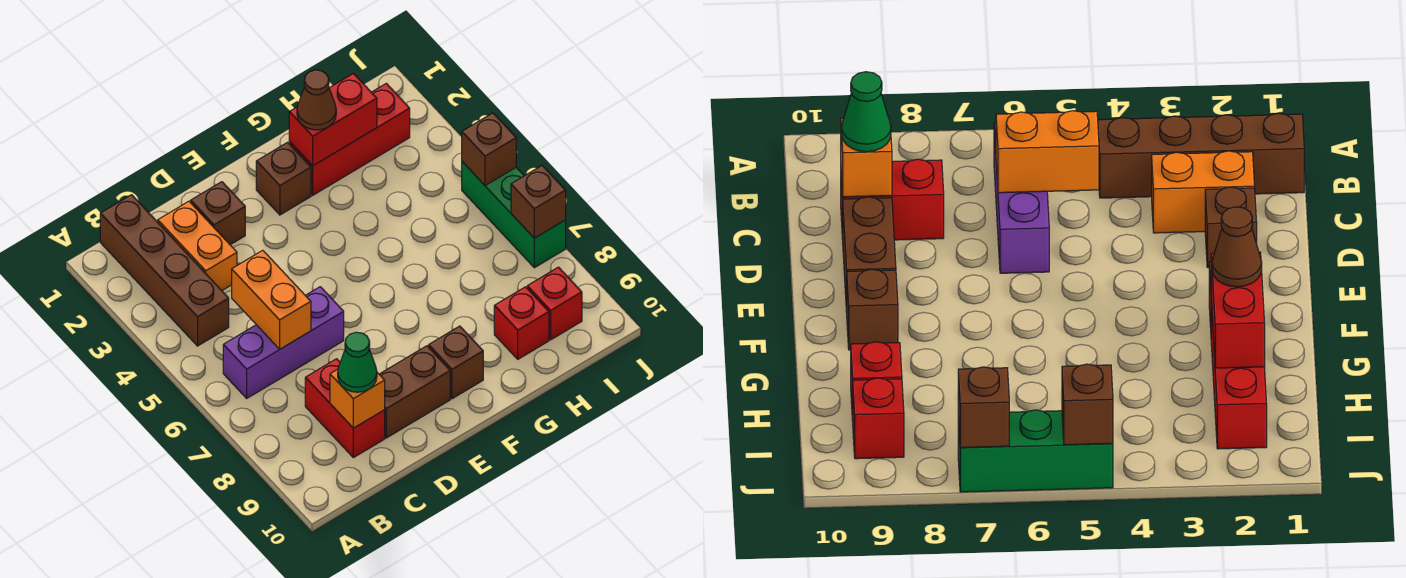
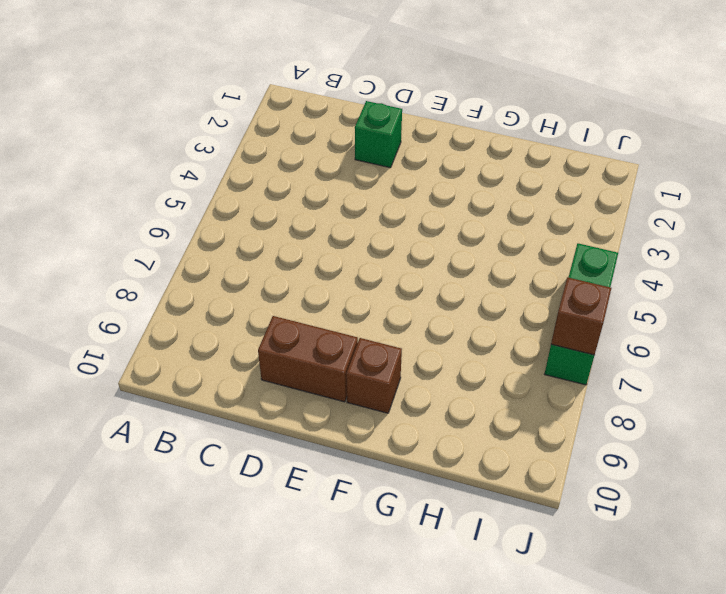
green 1x1 brick [355,101,402,168] -> brown 1x1 brick [191,182,245,245]
none -> brown 1x4 brick [100,195,229,346]
none -> purple 1x3 brick [223,287,344,398]
none -> orange 1x2 brick [158,201,237,290]

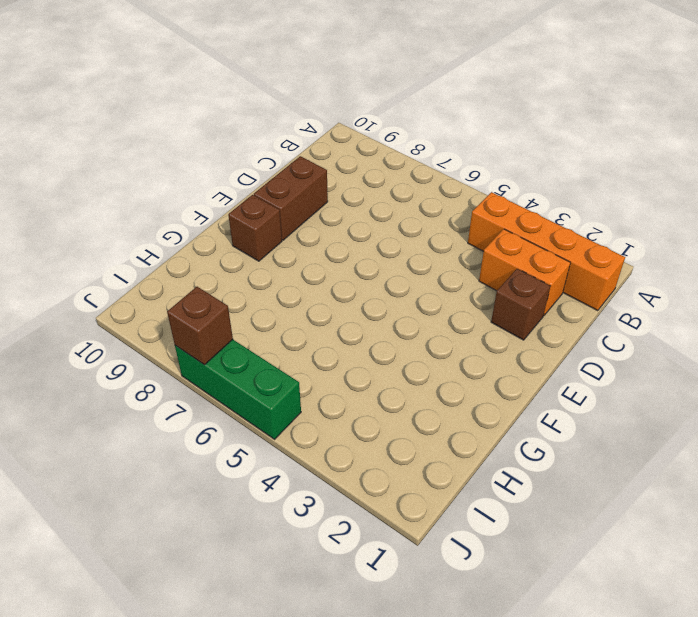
orange 1x4 brick [468,192,625,311] -> brown 1x4 brick [100,195,229,346]
none -> purple 1x3 brick [223,287,344,398]
none -> red 1x2 brick [305,359,385,458]
none -> brown 1x1 brick [256,142,311,215]

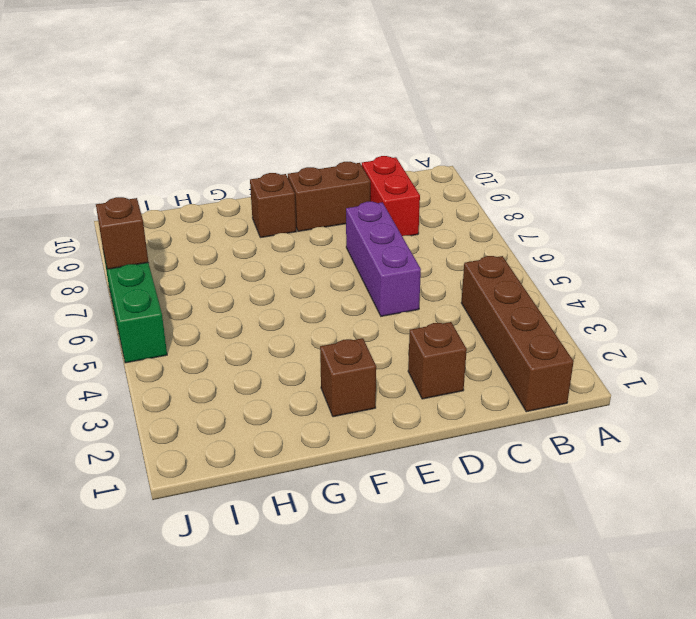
purple 1x3 brick [346,202,421,316] -> purple 1x3 brick turned to [223,287,344,398]
none -> orange 1x2 brick [158,201,237,290]
none -> red 1x3 brick [289,83,410,195]
none -> red 1x1 brick [494,287,549,359]

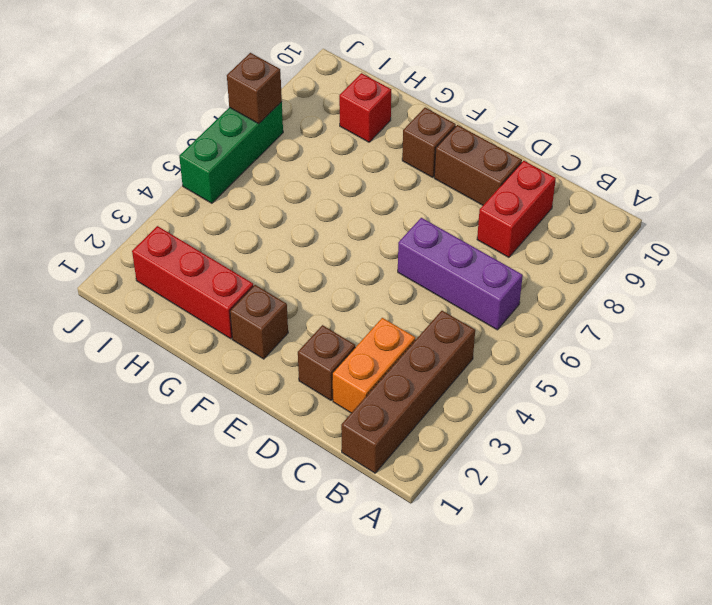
none -> red 1x1 brick [527,267,582,340]
none -> orange 1x2 brick [232,250,311,349]
none -> orange 1x1 brick [330,369,385,428]

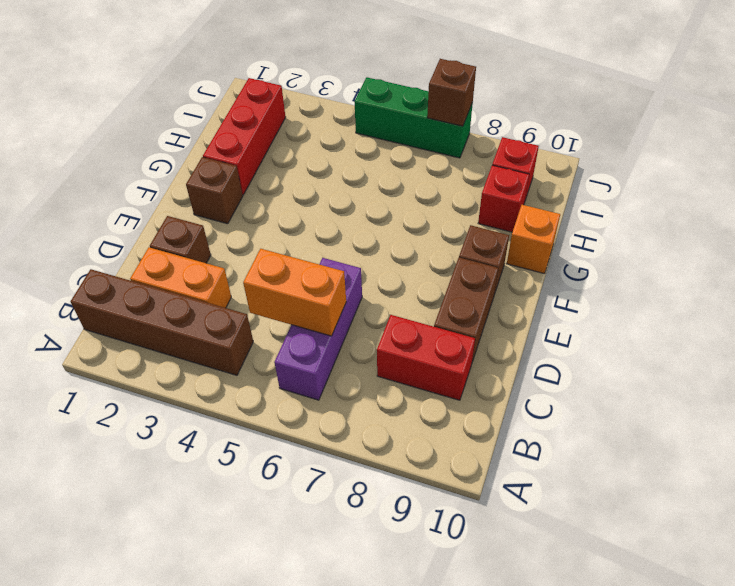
orange 1x1 brick [507,205,560,274] -> orange 1x1 brick moved to [330,369,385,428]
none -> red 1x2 brick [289,73,377,166]
none -> brown 1x1 brick [462,113,516,186]
none -> green 1x1 cone [338,332,377,392]

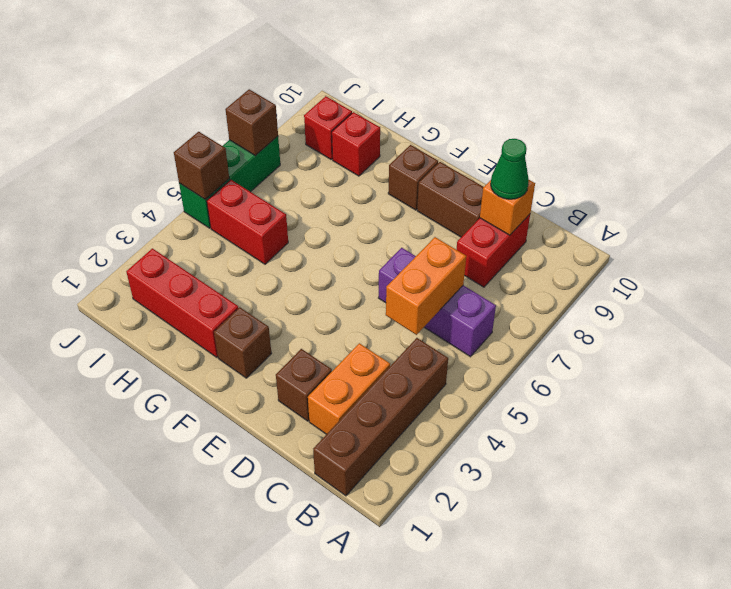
red 1x2 brick [207,180,288,264] -> red 1x2 brick moved to [289,73,377,166]
none -> brown 1x1 cone [297,70,336,130]

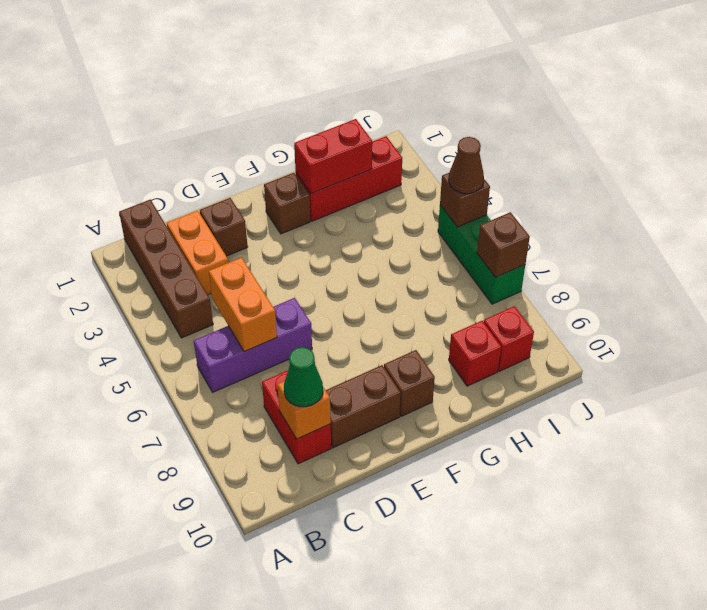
brown 1x1 cone [449,137,484,194] -> brown 1x1 cone moved to [297,70,336,130]

